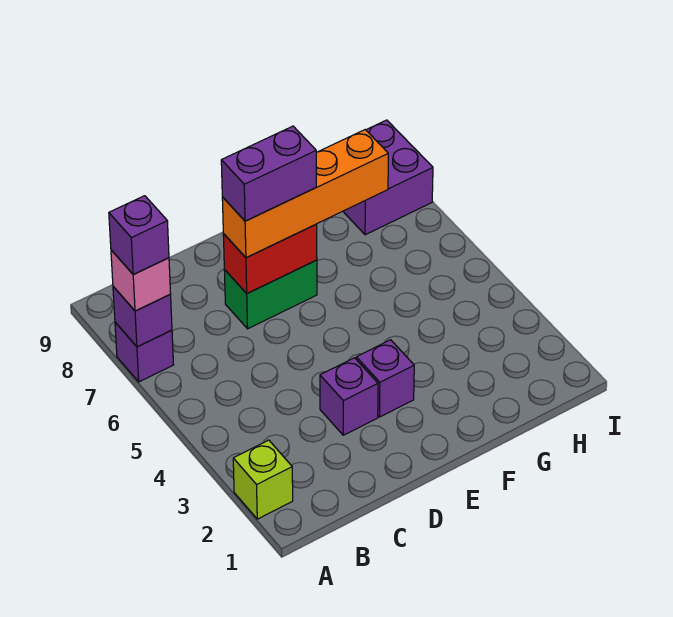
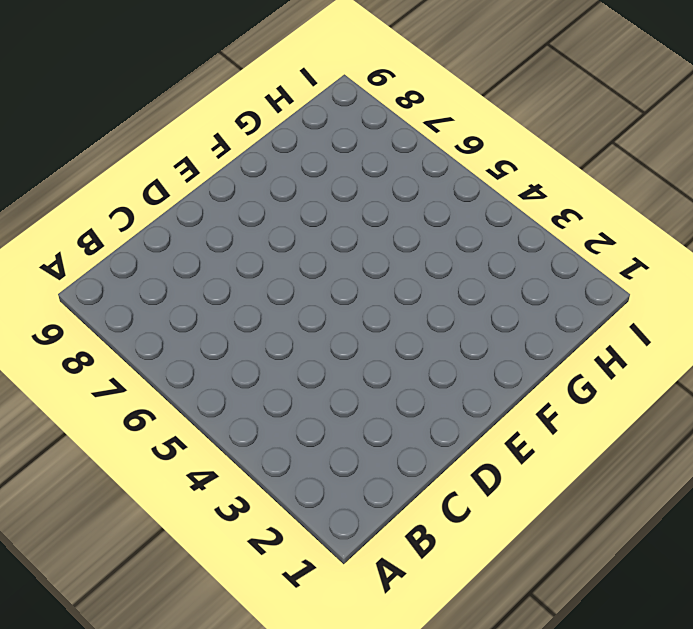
none -> lime 1x1 brick [233,440,293,519]
none -> purple 1x1 brick [115,322,174,382]
none -> purple 1x1 brick [320,358,378,435]

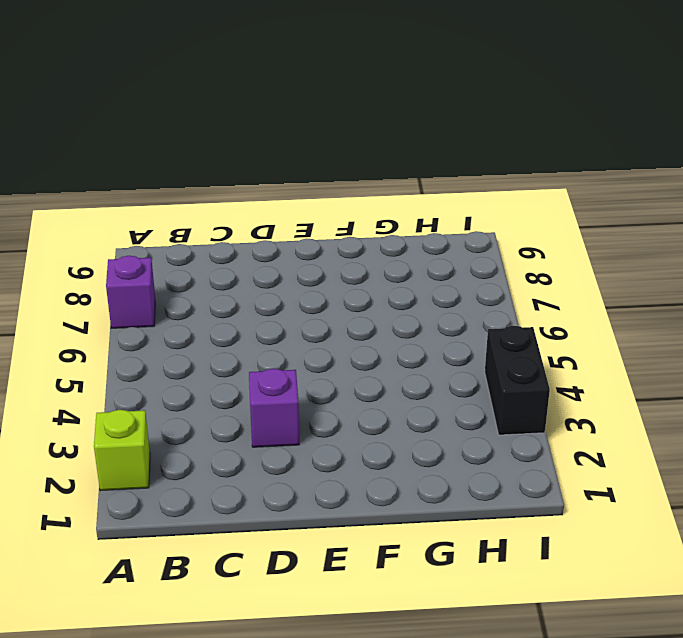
black 1x2 brick [485,326,550,435] -> none
none -> green 1x2 brick [224,260,317,329]
none -> purple 1x1 brick [356,340,414,417]
none -> purple 2x2 brick [343,120,433,235]

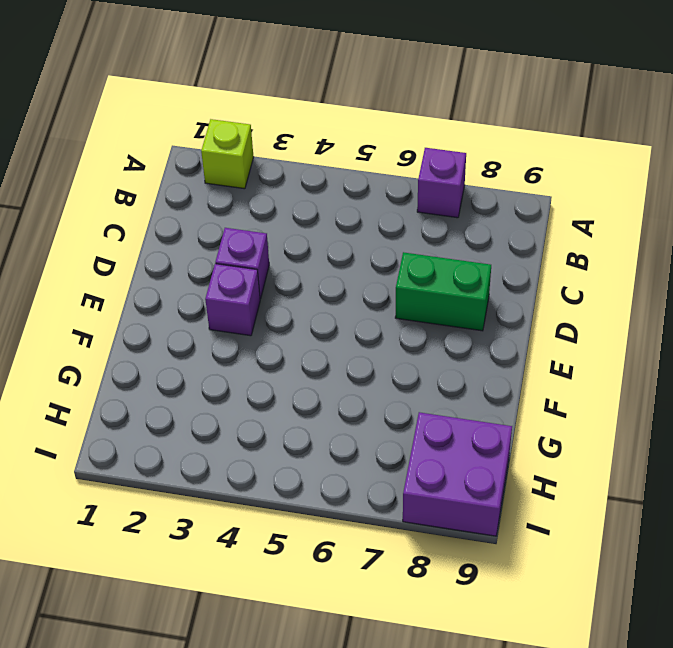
green 1x2 brick [395,252,491,331] -> green 1x2 brick turned to [224,260,317,329]
none -> purple 1x1 brick [113,287,172,347]
none -> red 1x2 brick [223,224,317,294]
none -> pink 1x1 brick [111,250,171,311]

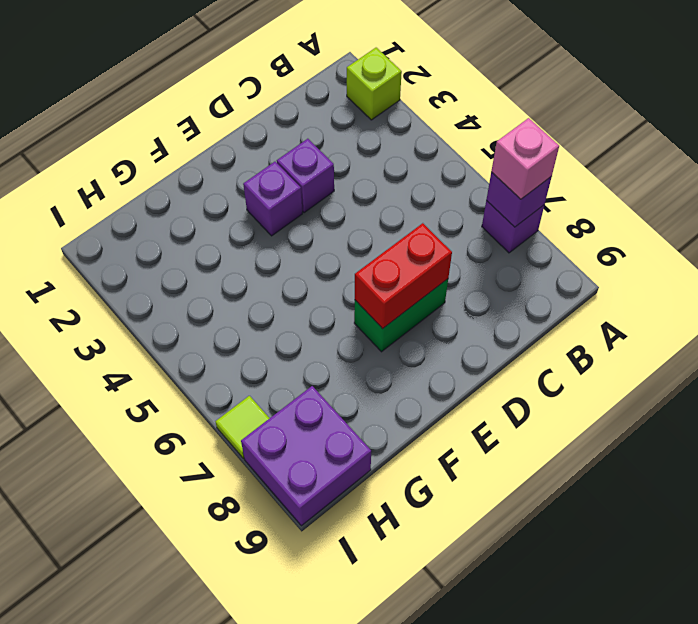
lime 1x1 tile [215,396,270,459] -> none
none -> orange 1x4 brick [222,130,388,258]
none -> purple 1x1 brick [109,196,169,274]
none -> purple 1x2 brick [221,126,316,221]

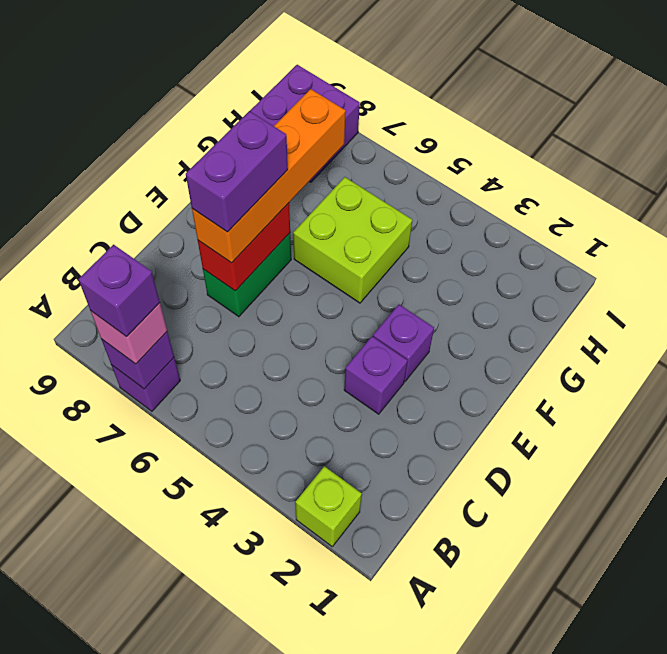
lime 2x2 brick [293,177,412,303] -> none

